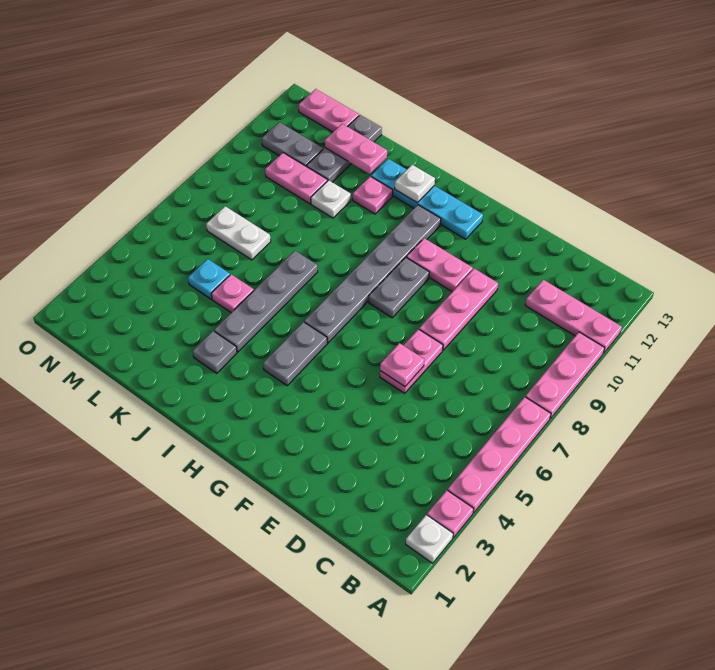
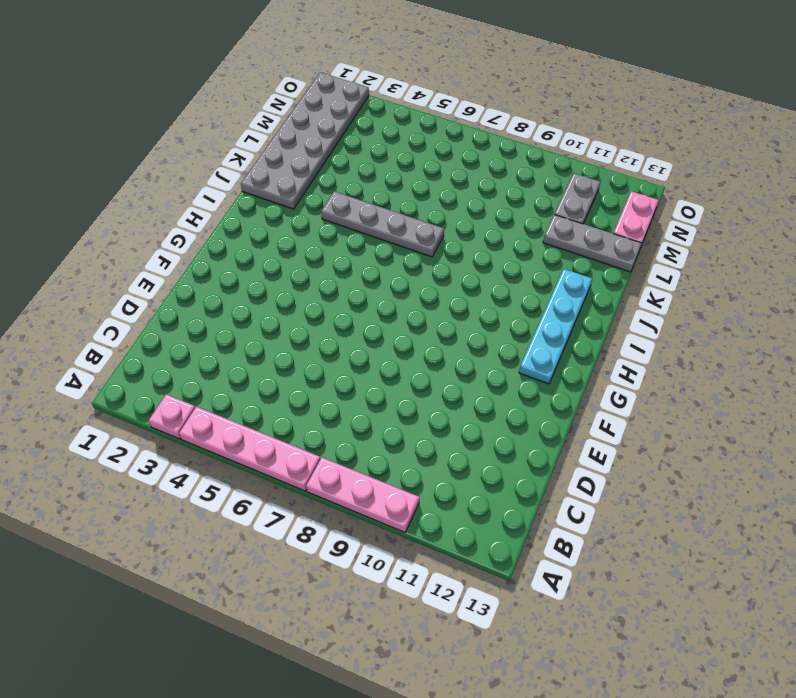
grey 2x6 plate [241,72,369,209] -> none
none -> white 1x1 plate [406,515,453,563]
none -> pink 1x3 plate [525,280,622,353]
none -> pink 1x2 plate [380,329,443,393]

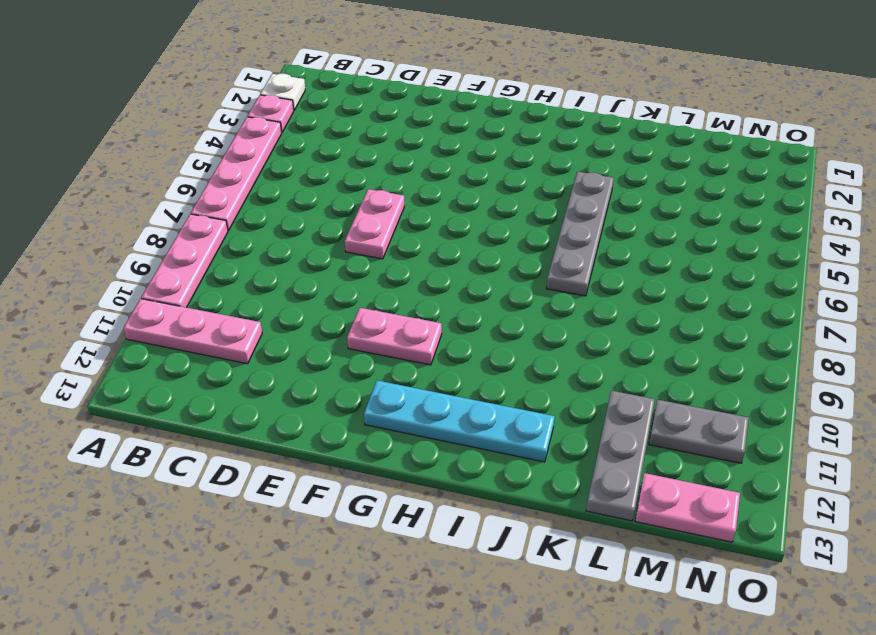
none -> pink 1x3 plate [419,269,498,350]
none -> grey 1x2 plate [369,257,429,318]
none -> grey 1x2 plate [263,322,327,386]

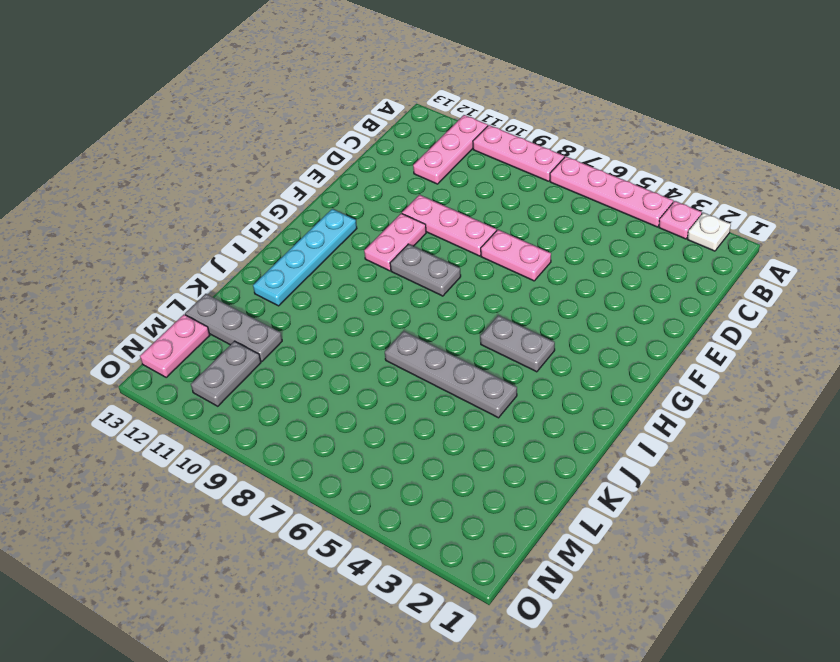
none -> grey 1x6 plate [304,205,441,343]
none -> grey 1x1 plate [193,331,237,373]
none -> pink 1x1 plate [353,176,393,214]

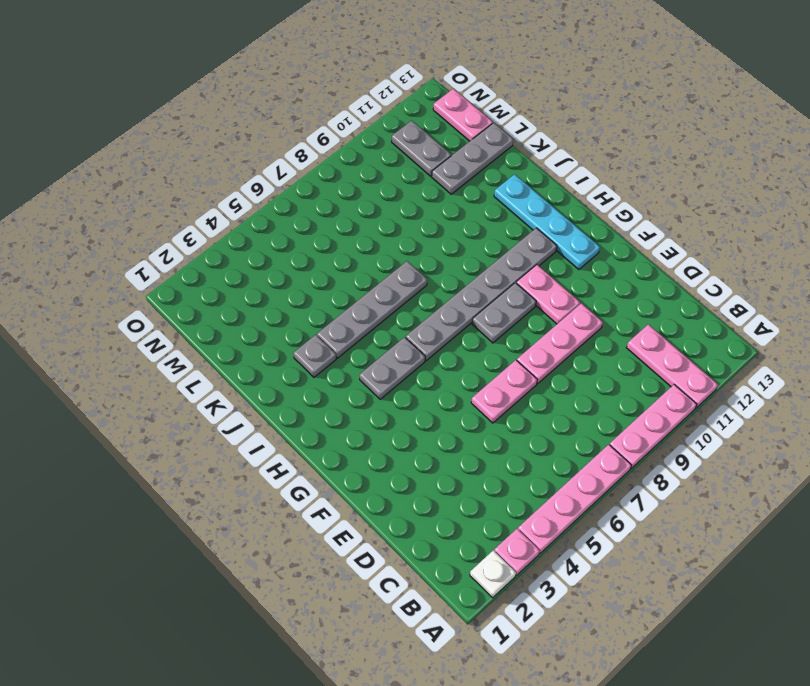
none -> pink 1x1 plate [353,176,393,214]
none -> pink 1x1 plate [211,274,254,313]
none -> white 1x1 plate [311,180,351,218]

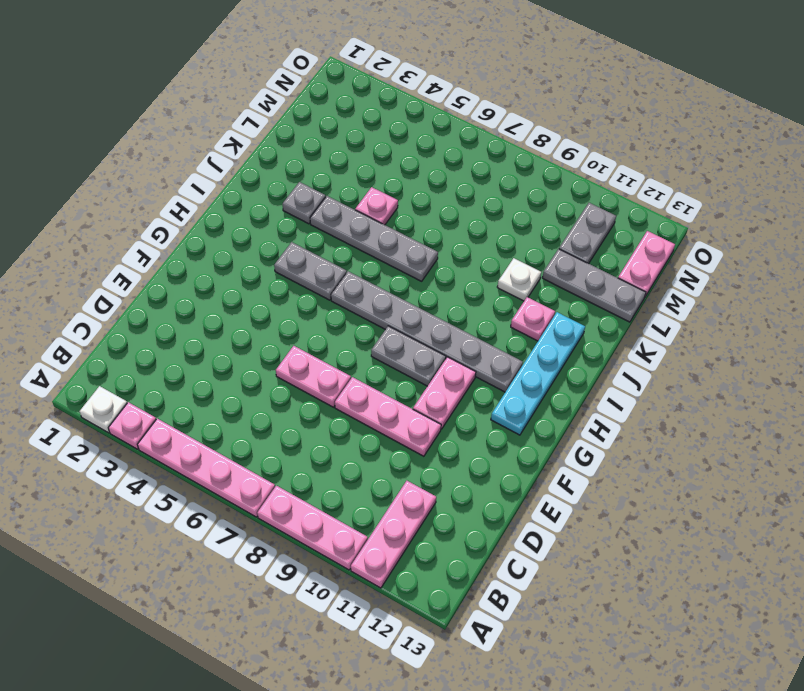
none -> cyan 1x1 plate [188,259,230,299]
none -> white 1x2 plate [206,206,271,260]
none -> pink 1x2 plate [265,153,328,204]

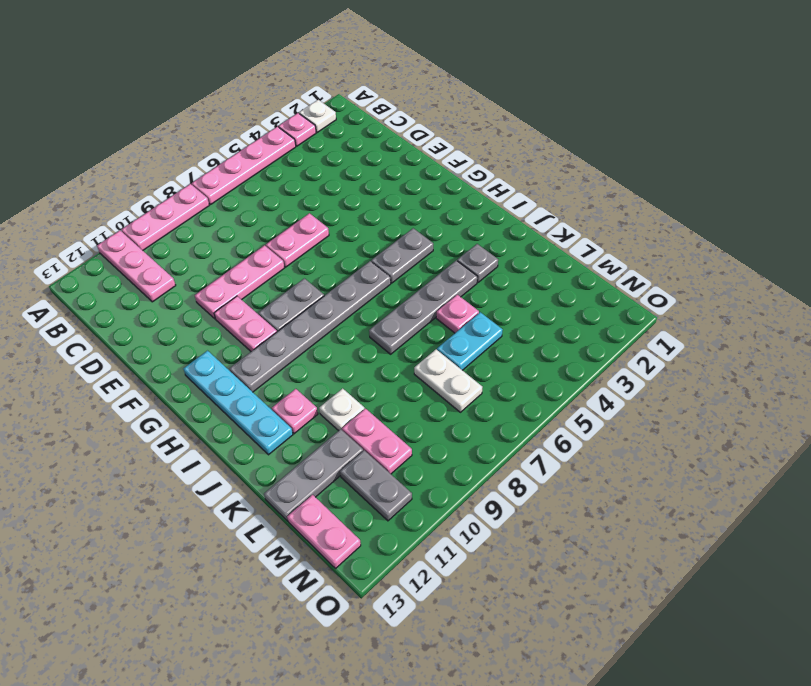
cyan 1x2 plate [437,312,503,370] -> cyan 1x1 plate [188,259,230,299]
none -> pink 1x1 plate [380,343,424,387]
none -> white 1x1 plate [395,165,435,202]
none -> pink 1x2 plate [325,124,387,174]

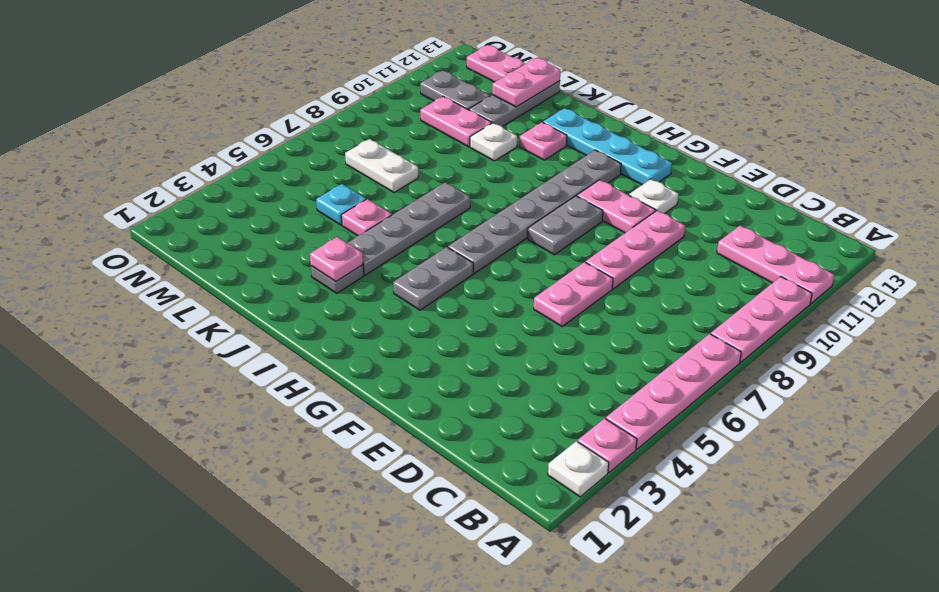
white 1x1 plate [629,179,678,213] -> white 1x1 plate moved to [395,165,435,202]
pink 1x1 plate [310,237,363,282] -> pink 1x1 plate moved to [380,343,424,387]
pink 1x2 plate [492,58,560,107] -> pink 1x2 plate turned to [325,124,387,174]

